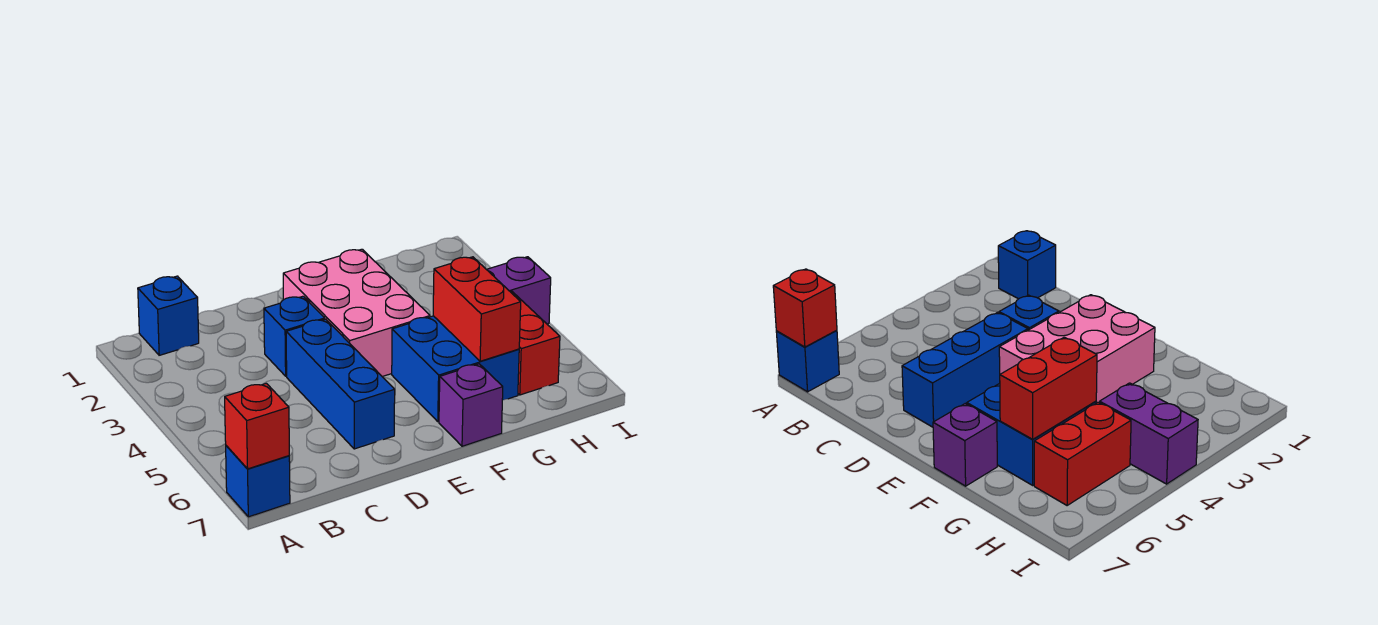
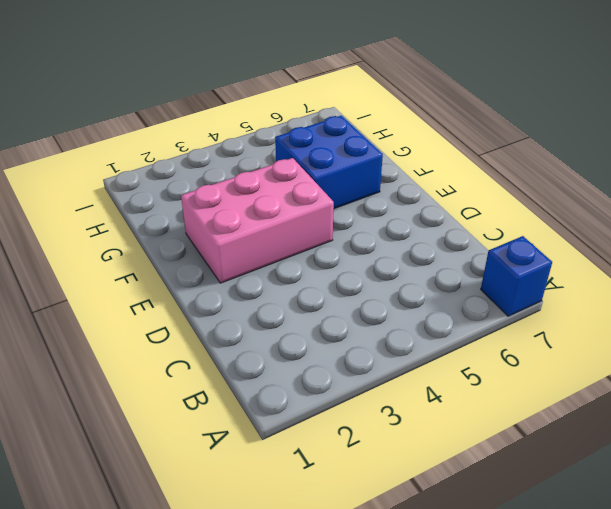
none -> blue 1x1 brick [138,276,199,355]
none -> blue 1x1 brick [264,296,325,376]

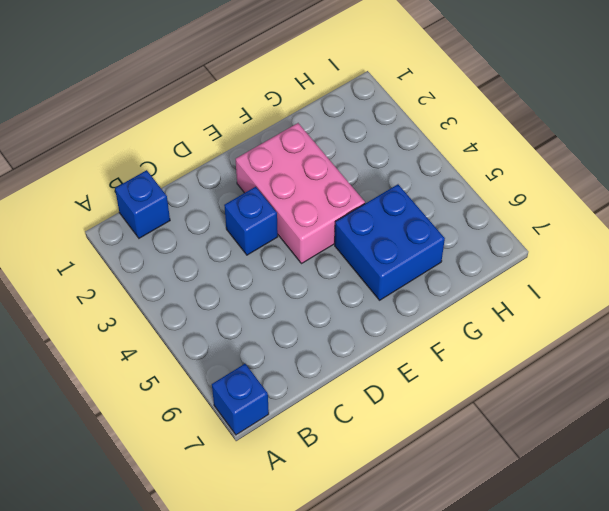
none -> blue 1x3 brick [286,319,395,449]
none -> purple 1x1 brick [439,364,503,446]

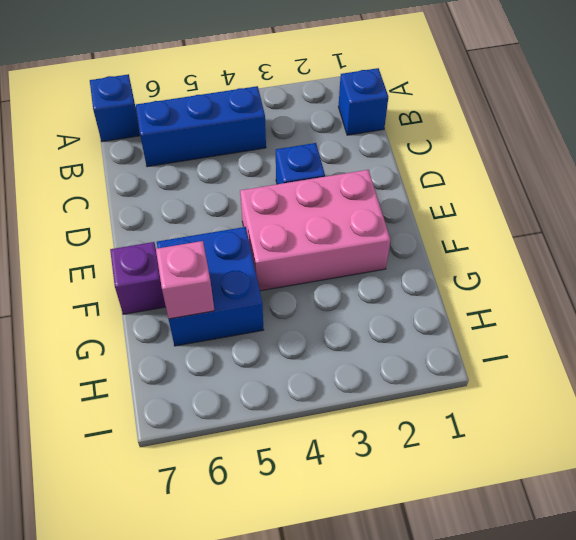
blue 1x3 brick [136,86,266,167] -> blue 1x3 brick moved to [286,319,395,449]
pink 1x1 brick [156,241,214,319] -> red 1x2 brick [433,257,521,361]
none -> purple 1x2 brick [486,257,551,324]
none -> red 1x2 brick [511,292,560,395]

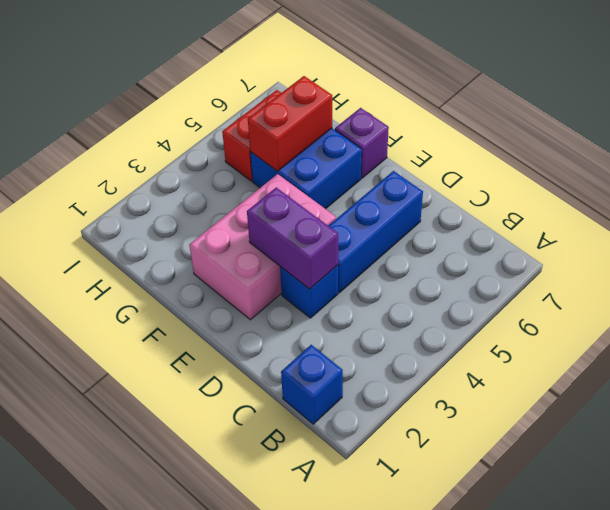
purple 1x2 brick [247,187,338,289] -> purple 1x2 brick moved to [486,257,551,324]
none -> blue 1x1 brick [226,446,290,517]
none -> red 1x1 brick [225,383,289,469]

